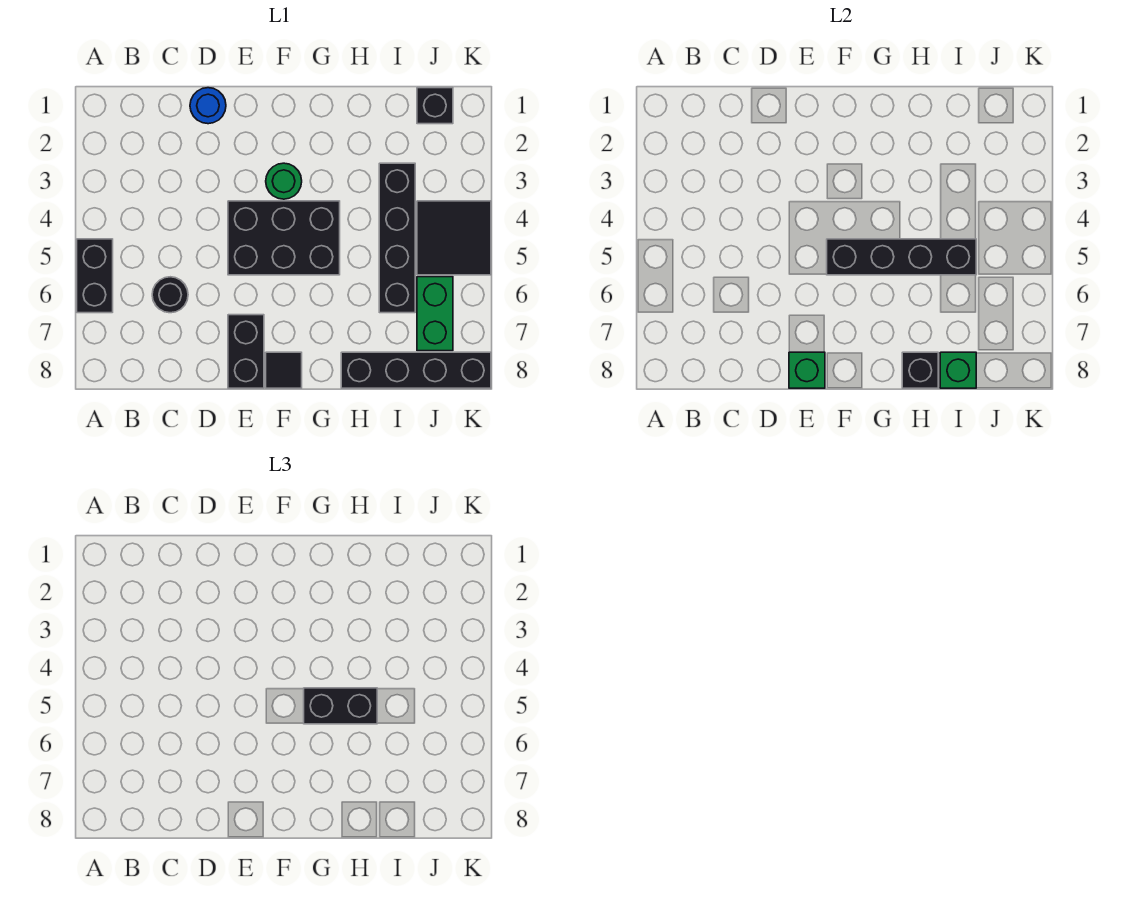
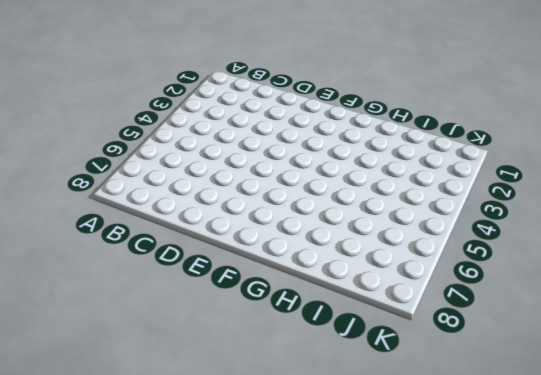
none -> black 1x2 brick [77,239,113,313]
none -> black 1x1 round brick [152,277,188,313]
none -> blue 1x1 round brick [190,88,226,124]

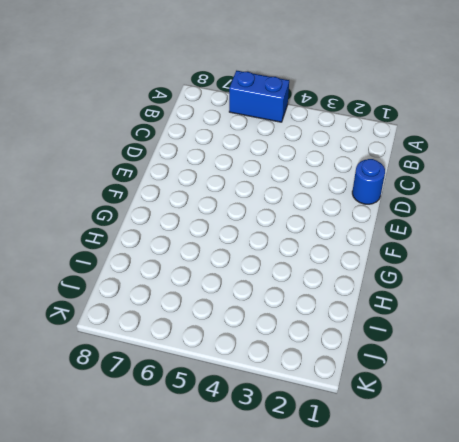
blue 1x2 brick [229,71,289,122] -> black 1x2 brick [77,239,113,313]
none -> black 1x1 round brick [152,277,188,313]
none -> black 2x3 brick [228,201,340,275]
none -> black 1x2 brick [228,315,264,388]

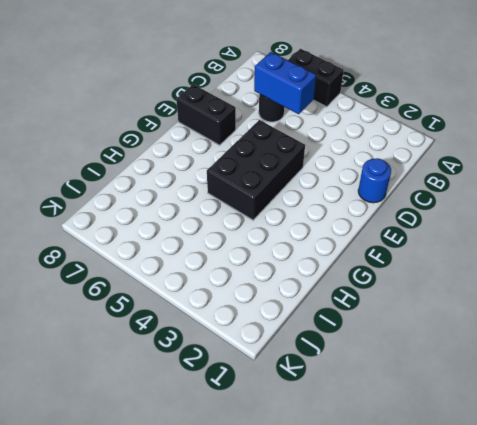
blue 1x2 brick [254,52,316,114] -> none
none -> green 1x1 round brick [266,163,302,199]
none -> black 1x1 tile [266,352,302,388]
none -> black 1x4 brick [341,352,491,388]

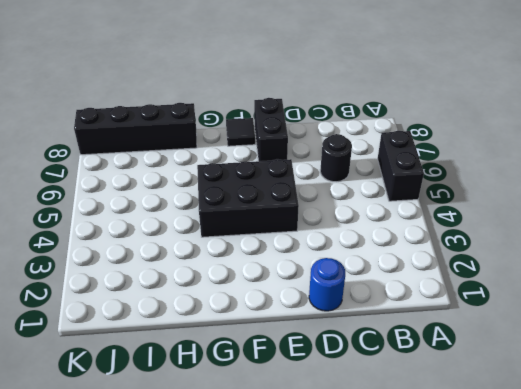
none -> green 1x1 round brick [266,163,302,199]
none -> black 1x4 brick [379,163,415,313]
none -> black 1x1 brick [417,88,453,124]

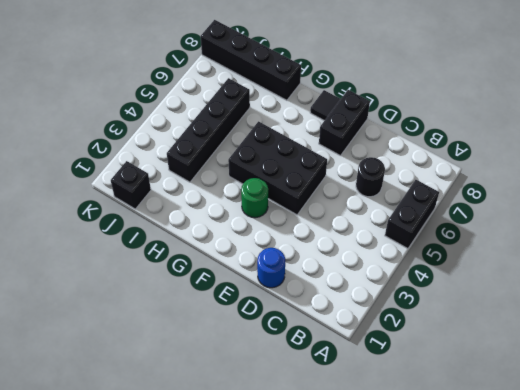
none -> black 2x2 tile [417,201,491,275]
none -> green 1x2 brick [417,277,453,351]
none -> green 1x1 brick [789,352,825,388]

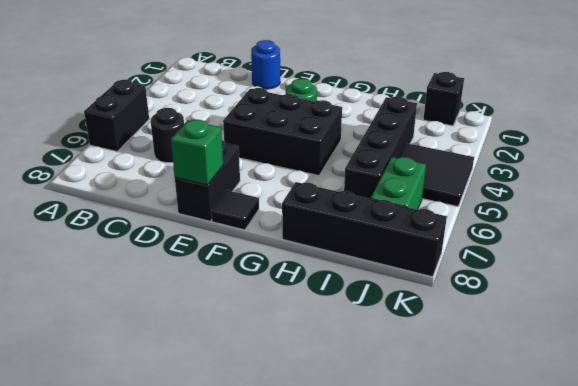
none -> black 1x4 brick [827,239,976,275]
none -> black 1x1 brick [902,352,938,388]
none -> green 1x1 brick [940,352,976,388]

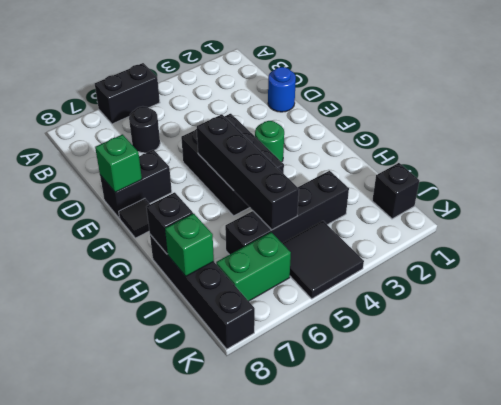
none -> black 1x2 brick [304,688,377,724]

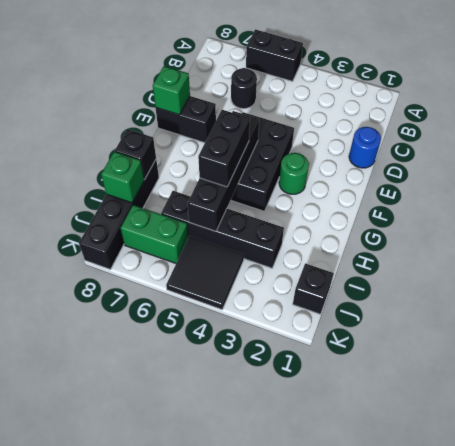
none -> black 1x1 tile [266,352,302,388]

